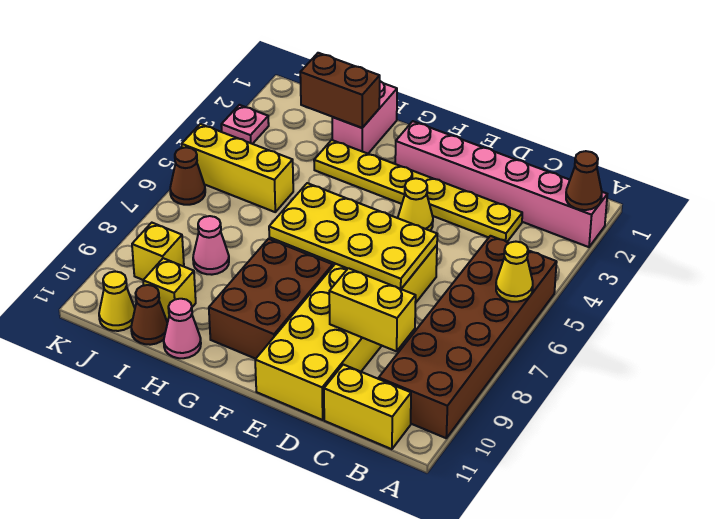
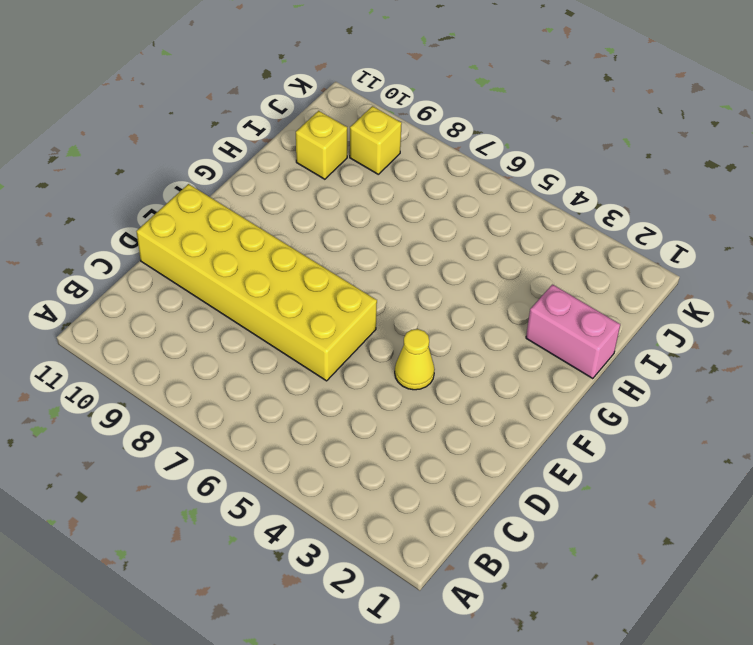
none -> pink 1x6 brick [395,121,607,247]
none -> brown 2x6 brick [379,236,557,438]
none -> yellow 1x2 brick [324,365,411,449]

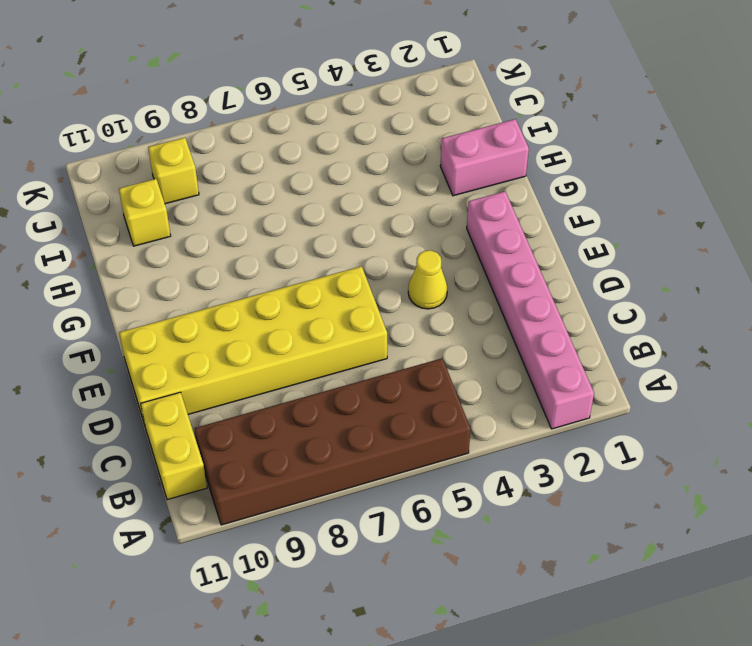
none -> yellow 1x6 plate [314,140,522,242]
none -> brown 2x3 brick [209,239,333,359]
none -> pink 1x1 cone [164,299,201,358]

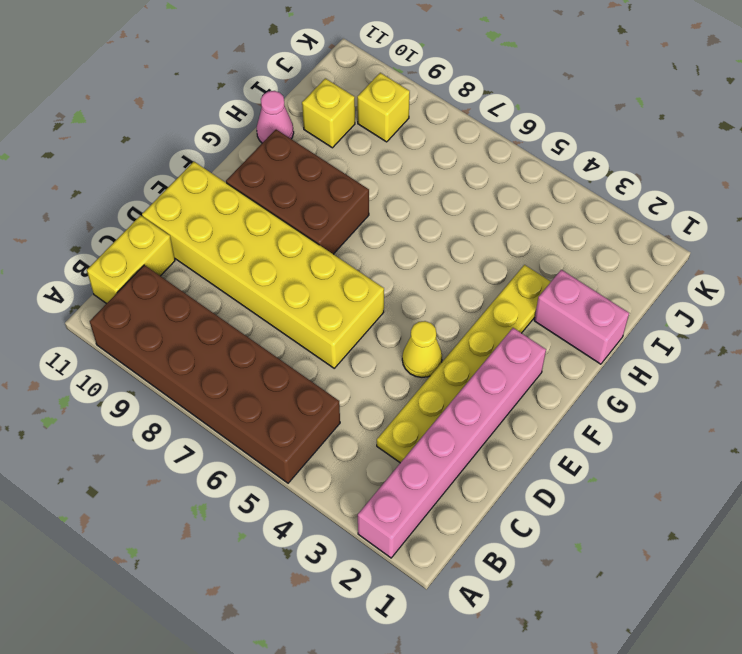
none -> yellow 1x3 brick [182,124,293,212]
none -> pink 1x1 cone [193,216,229,275]
none -> brown 1x1 cone [131,285,167,345]

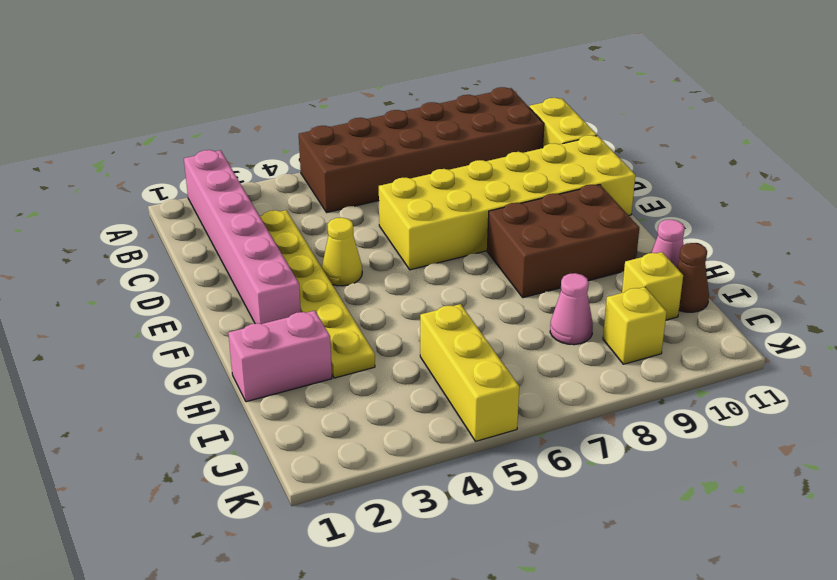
none -> yellow 1x1 cone [99,271,135,331]
none -> pink 1x1 plate [221,105,269,144]
none -> brown 1x1 cone [170,147,205,205]

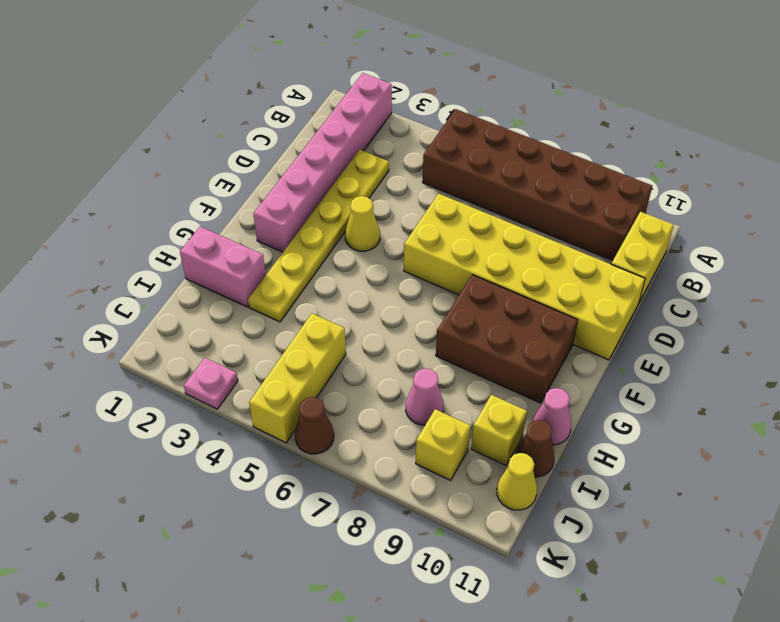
none -> brown 1x1 cone [566,151,602,210]
none -> yellow 1x1 cone [496,242,533,302]
none -> yellow 1x2 brick [329,268,416,351]

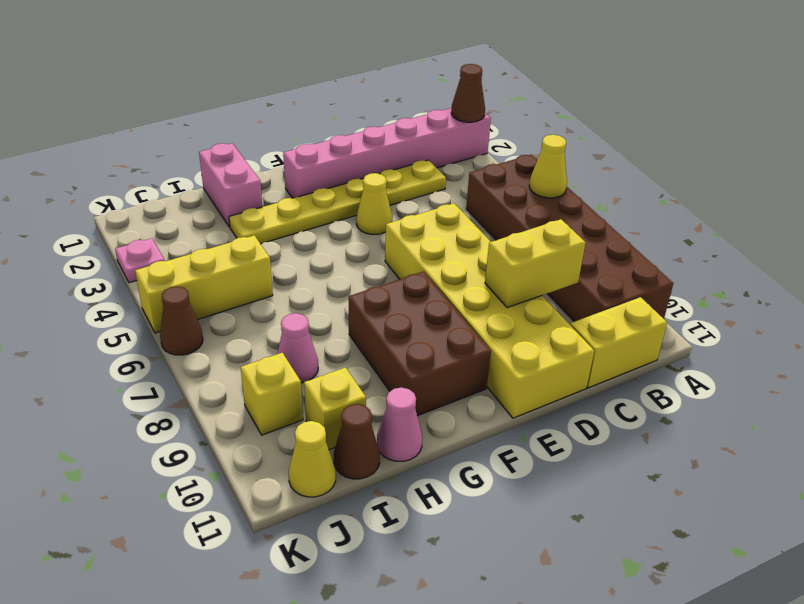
none -> yellow 2x4 plate [269,183,437,289]
none -> brown 1x2 brick [300,53,380,128]

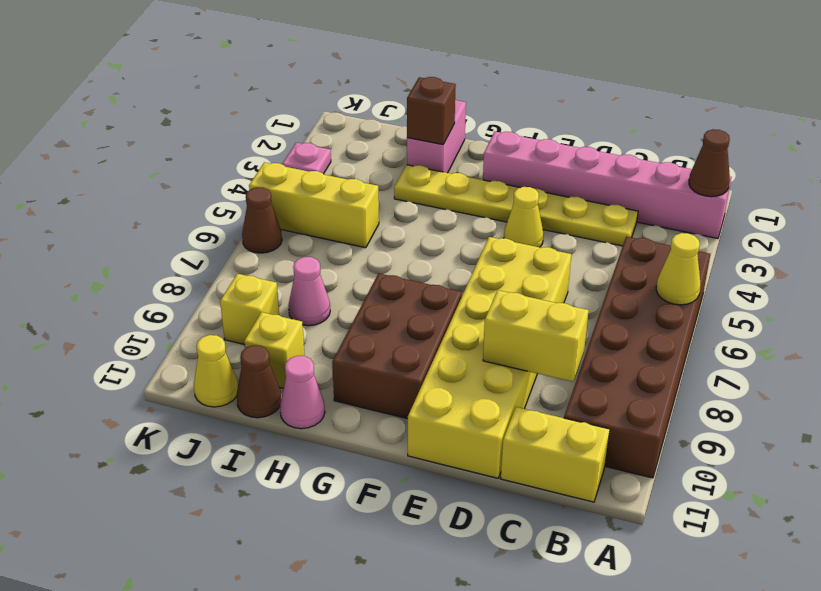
brown 1x1 brick [407,77,456,144] -> brown 1x2 brick [300,53,380,128]
none -> yellow 2x4 plate [269,183,437,289]

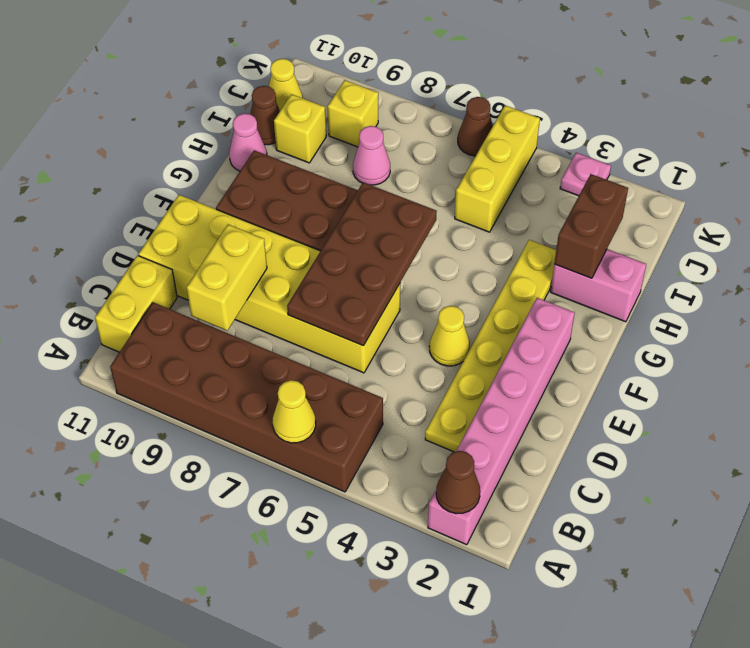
brown 2x4 plate [287,182,437,346] -> yellow 2x4 plate [269,183,437,289]

